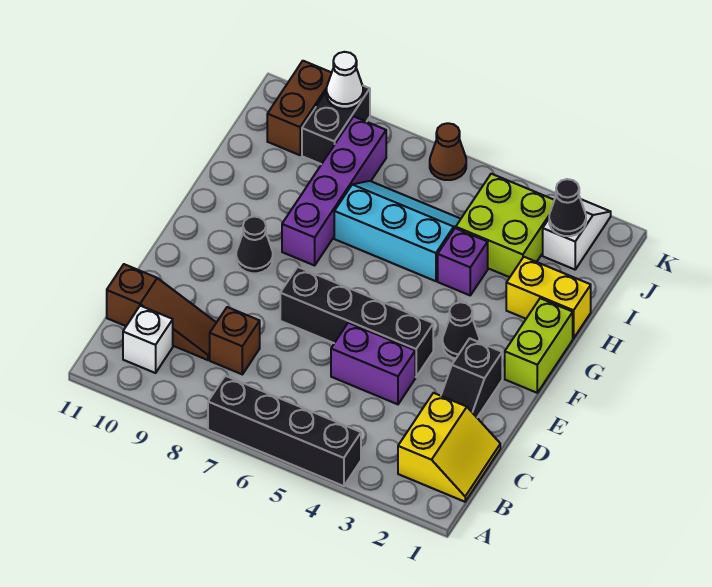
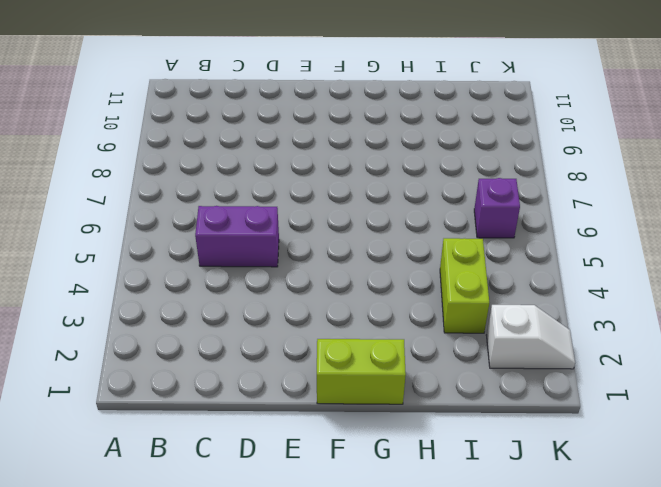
purple 1x2 brick [195,206,279,267] -> purple 1x2 brick turned to [331,323,415,404]
lime 1x2 brick [440,238,489,333] -> lime 2x2 brick [456,174,554,277]
purple 1x1 brick [474,178,520,238] -> purple 1x1 brick moved to [438,228,488,295]
none -> black 1x4 brick [208,376,361,486]
none -> yellow 2x2 slope [398,393,500,502]
none -> white 1x1 brick [123,306,173,373]

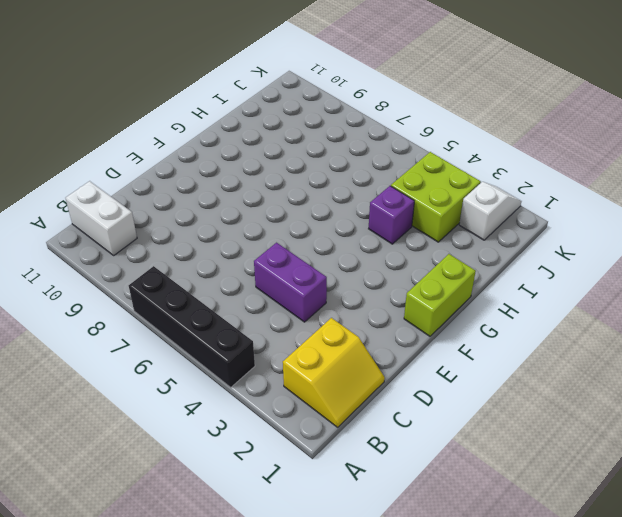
white 1x2 brick [66,181,137,255] -> white 1x1 brick [123,306,173,373]
none -> brown 1x1 brick [210,307,260,374]
none -> brown 1x3 slope [107,264,216,360]
none -> black 1x2 slope [441,338,502,417]

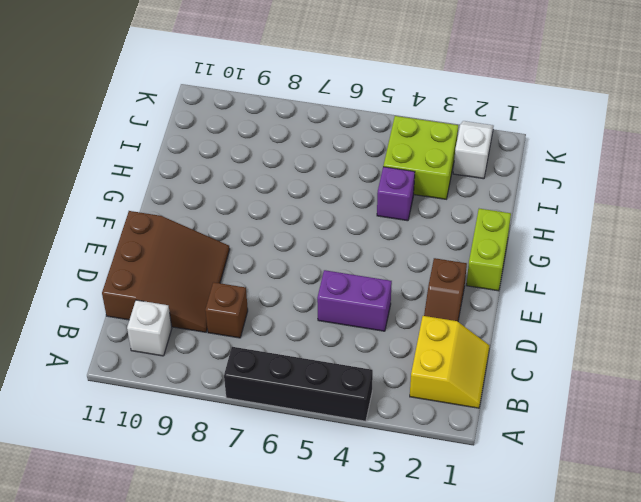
brown 3x3 slope [102,211,230,332] -> brown 1x3 slope [107,264,216,360]
brown 1x2 slope [424,258,467,321] -> black 1x2 slope [441,338,502,417]
none -> black 1x4 brick [280,267,433,377]
none -> black 1x1 cone [443,302,479,359]
none -> black 1x1 cone [236,216,273,273]

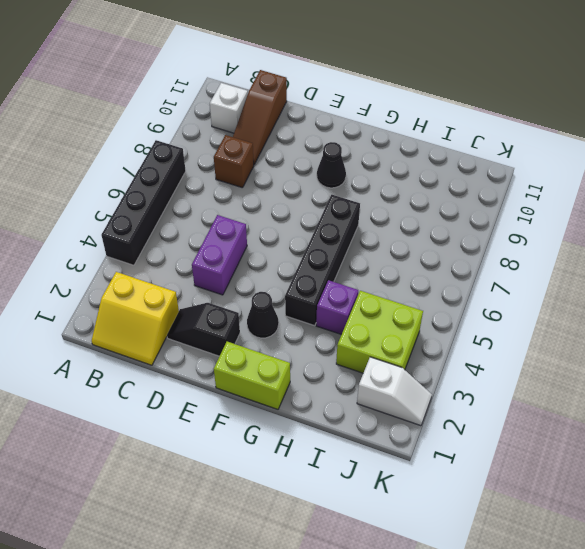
black 1x4 brick [285,195,360,326] -> black 1x4 brick moved to [280,267,433,377]
none -> purple 1x4 brick [282,116,386,265]
none -> yellow 1x2 brick [506,257,591,338]
none -> cyan 2x3 slope [334,181,461,281]

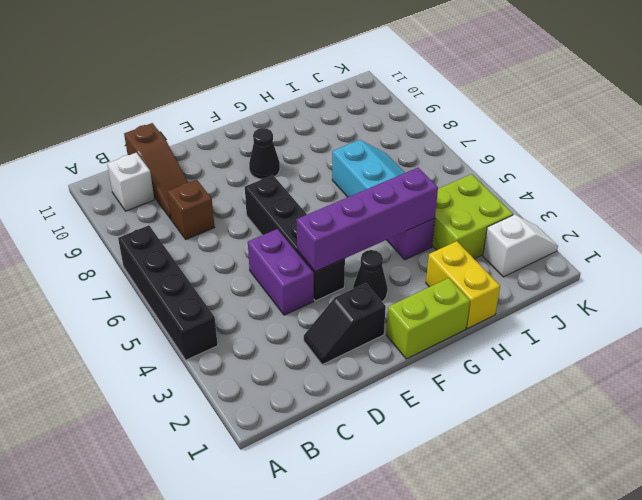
purple 1x4 brick [296,168,438,272] -> purple 1x4 brick moved to [282,116,386,265]
none -> yellow 2x2 slope [398,393,500,502]
none -> black 1x2 brick [302,86,370,164]
none -> brown 1x2 brick [267,61,332,155]

